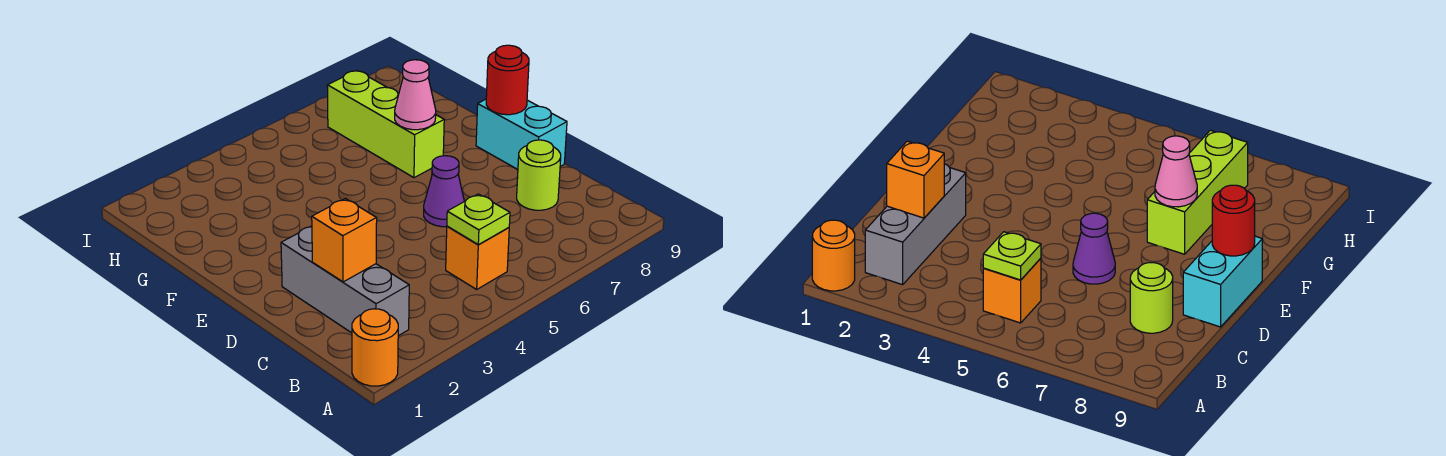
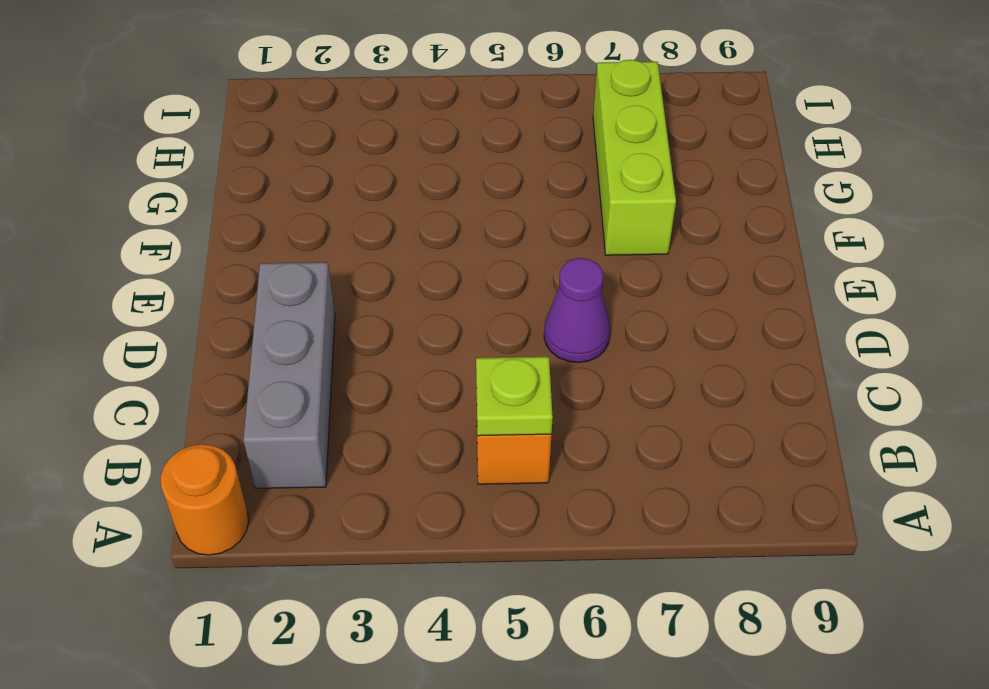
none -> lime 1x1 round brick [517,140,561,210]
none -> cyan 1x2 brick [476,99,567,169]

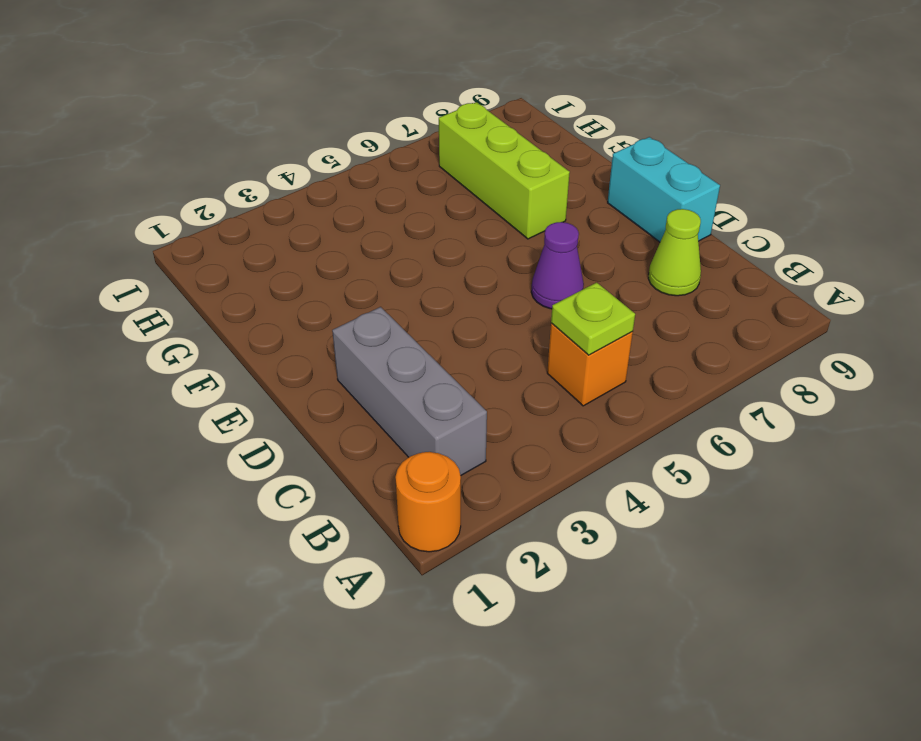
lime 1x1 cone [648,209,701,296] -> lime 1x1 round brick [517,140,561,210]
none -> orange 1x1 brick [312,198,377,282]
none -> red 1x1 round brick [486,45,529,115]

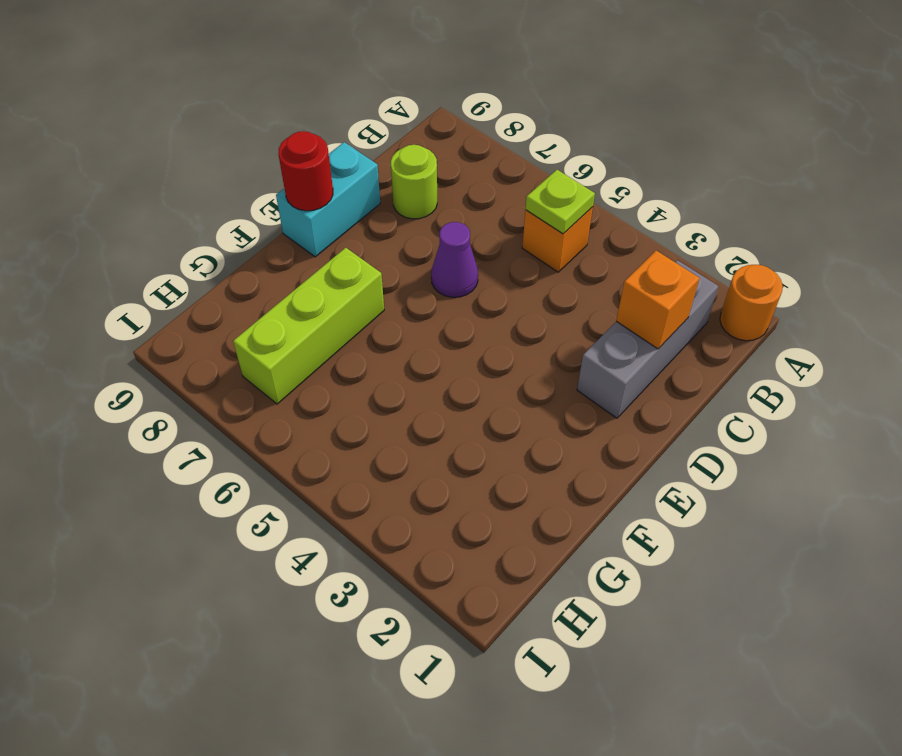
none -> pink 1x1 cone [395,60,436,130]

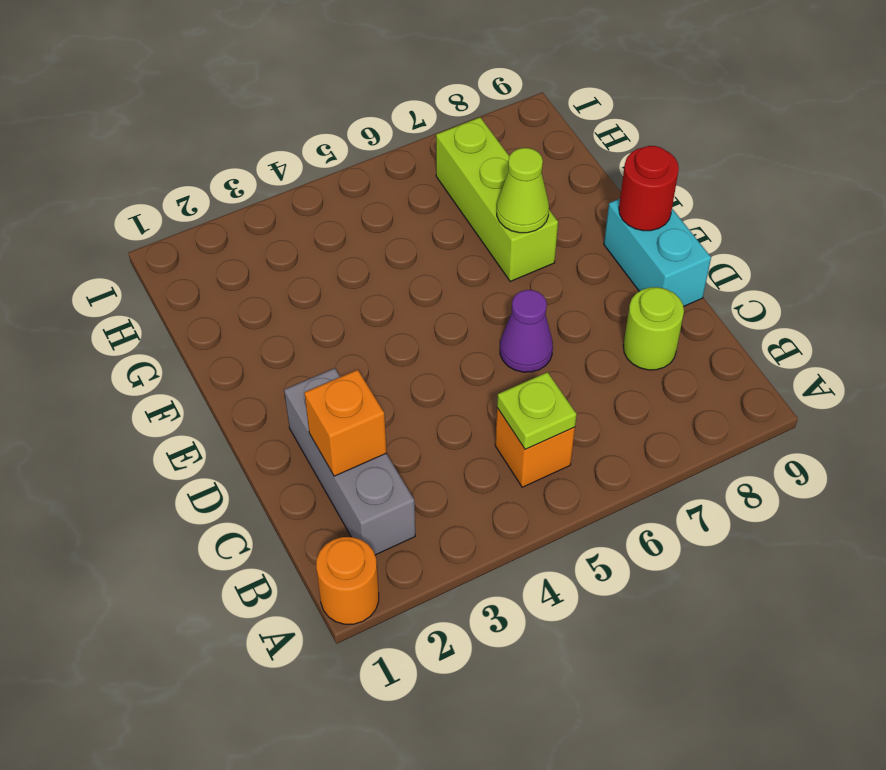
lime 1x1 cone [497,148,549,233] -> pink 1x1 cone [395,60,436,130]

